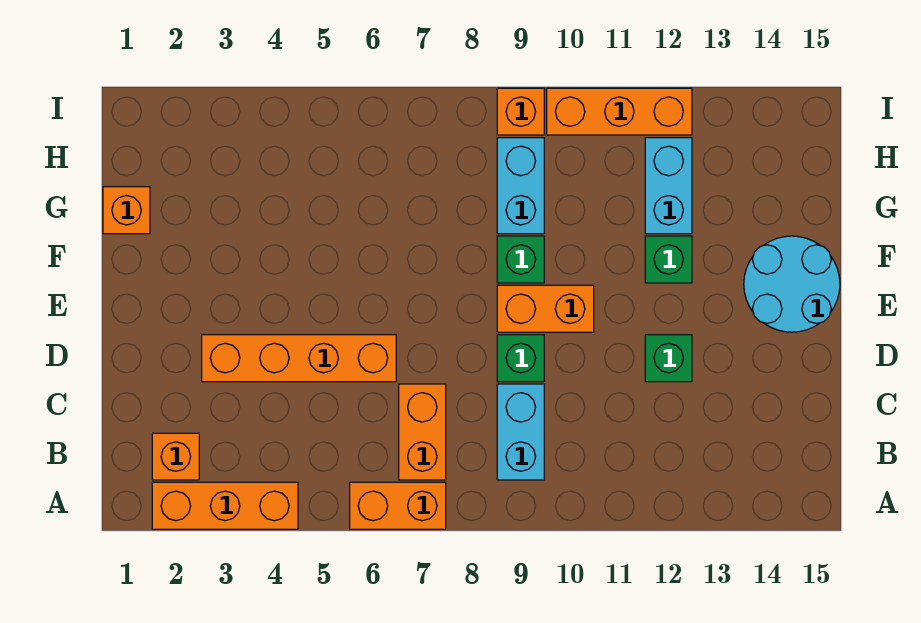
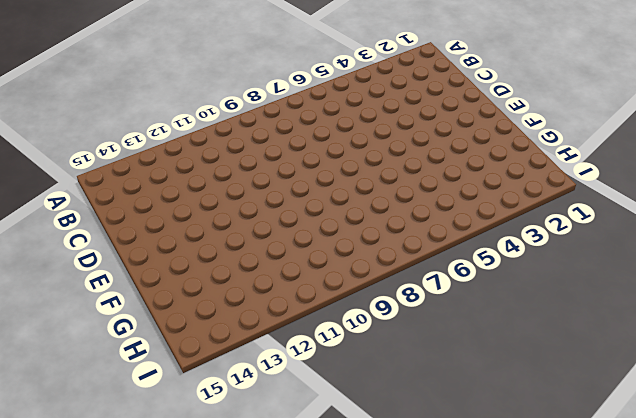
none -> orange 1x3 brick [152,482,298,529]
none -> orange 1x2 brick [350,482,446,529]
none -> orange 1x1 brick [152,433,199,480]

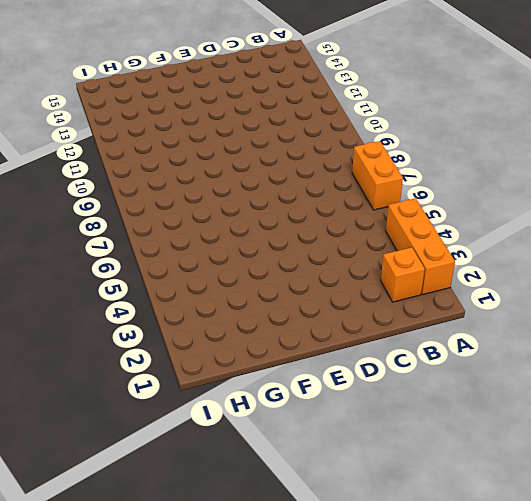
none -> orange 1x2 brick [399,384,446,480]
none -> cyan 1x2 brick [497,384,544,480]
none -> orange 1x4 brick [202,335,396,382]

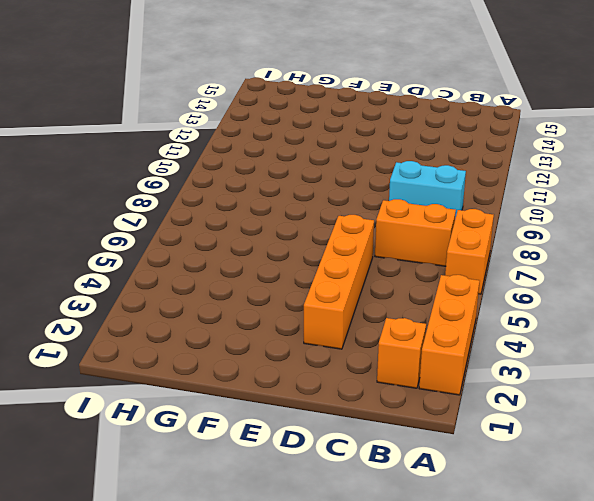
none -> green 1x1 brick [497,335,544,382]
none -> green 1x1 brick [645,335,692,382]
none -> orange 1x2 brick [497,285,594,332]

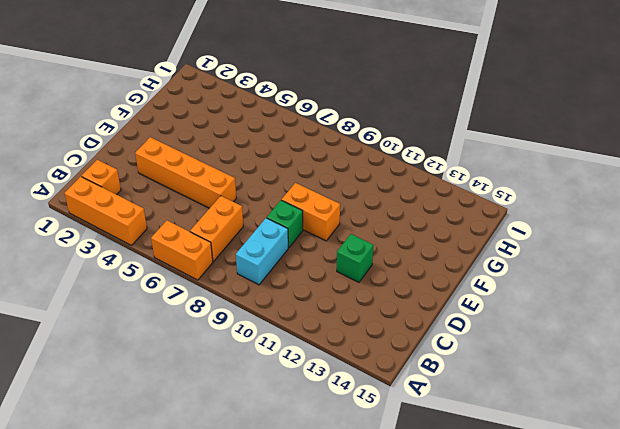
none -> cyan 2x2 round brick [744,236,840,332]
none -> green 1x1 brick [497,236,544,283]
none -> green 1x1 brick [645,236,692,283]

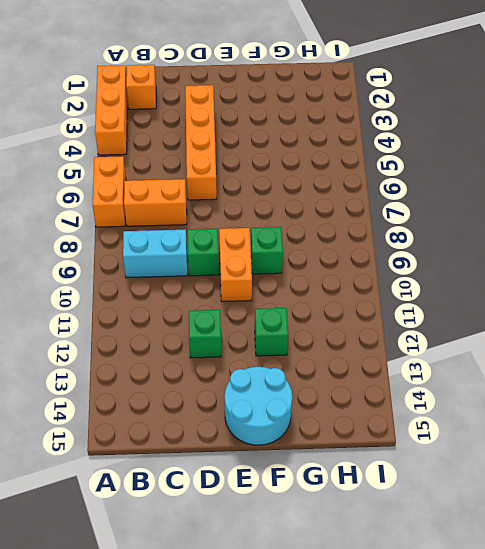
none -> orange 1x1 brick [103,187,150,234]
none -> cyan 1x2 brick [497,138,544,234]
none -> cyan 1x2 brick [645,138,692,234]

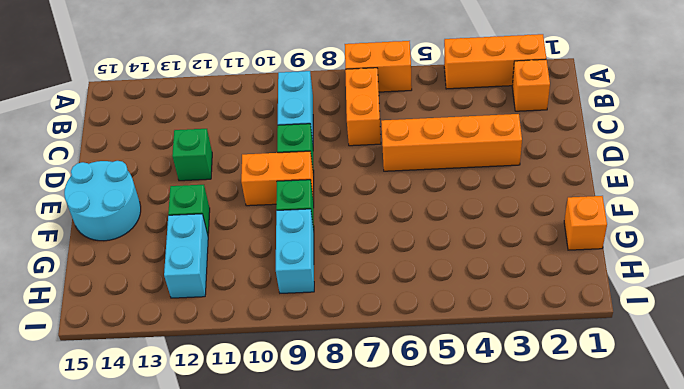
none -> orange 1x1 brick [497,88,544,135]
none -> orange 1x3 brick [547,88,692,135]

